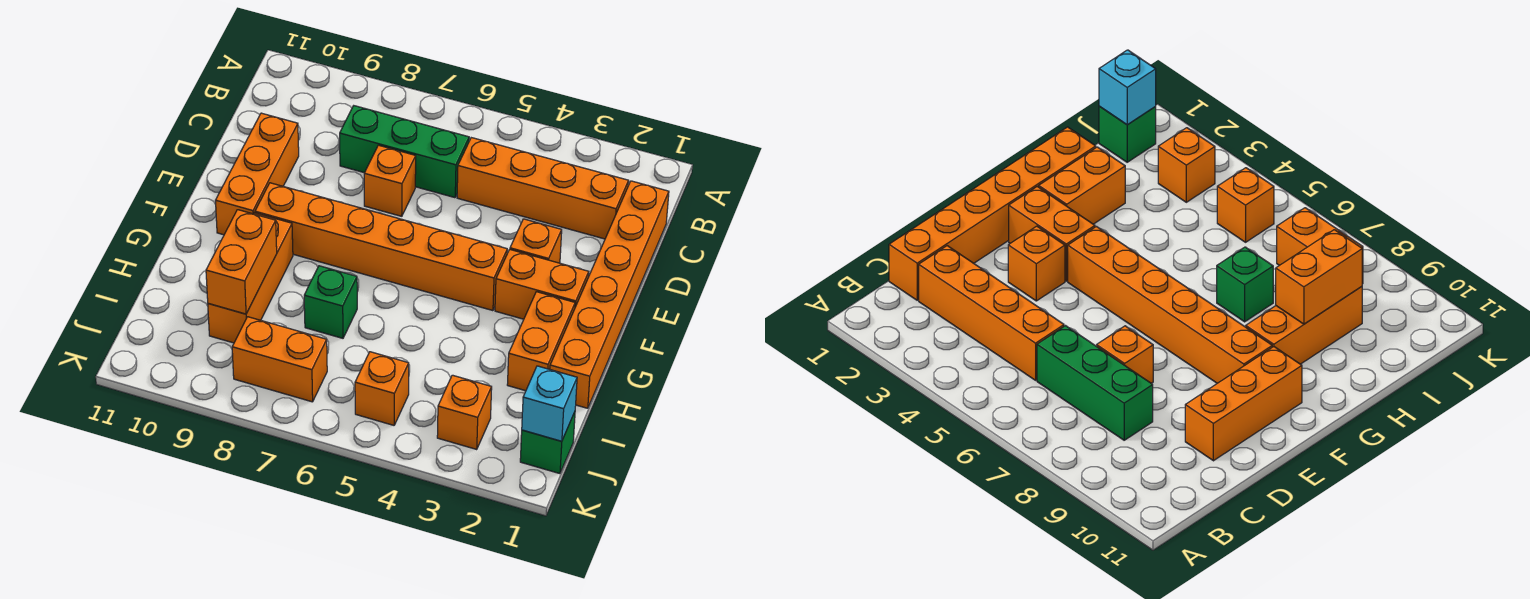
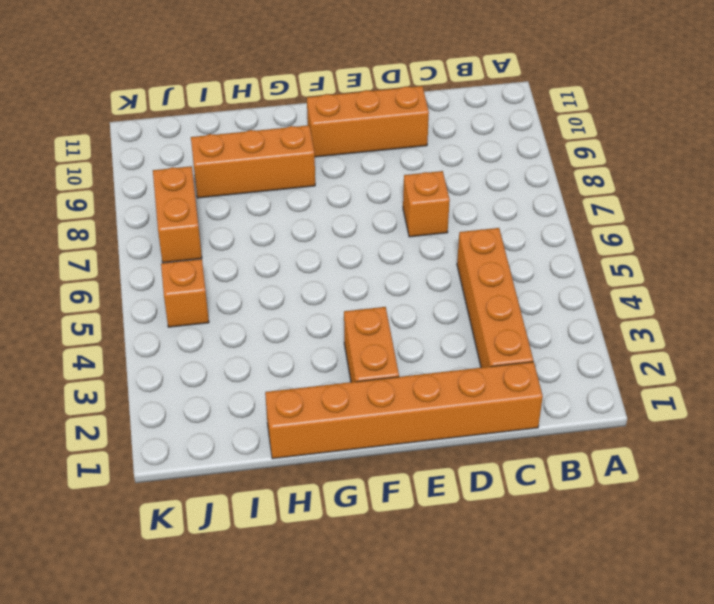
none -> green 1x3 brick [340,106,469,198]
none -> orange 1x1 brick [510,219,562,263]
none -> orange 1x6 brick [255,183,507,311]

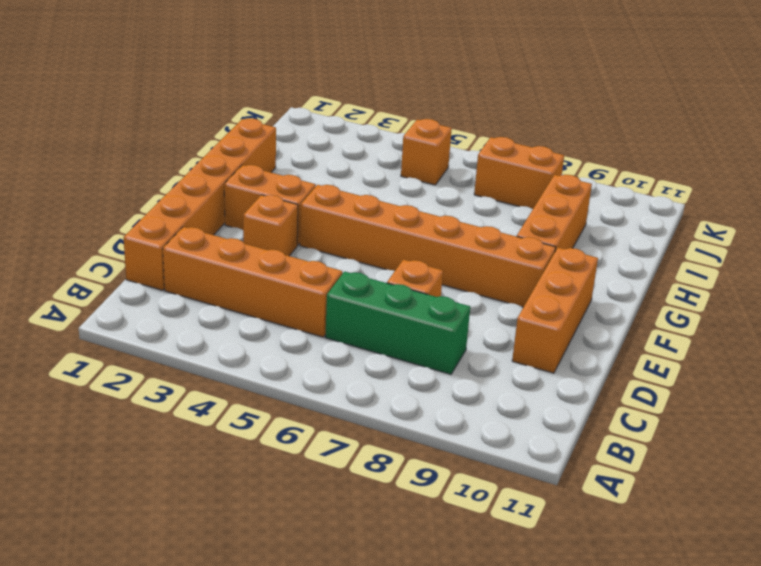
none -> orange 1x2 brick [507,292,575,391]
none -> green 1x1 brick [304,266,357,338]
none -> green 1x1 brick [520,412,575,474]

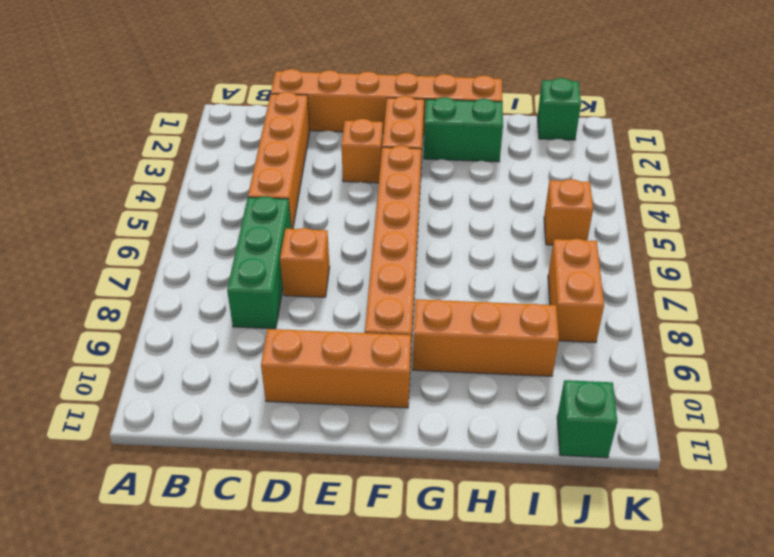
green 1x2 brick [424,97,503,162] -> orange 1x2 brick [507,292,575,391]
green 1x1 brick [557,380,617,458] -> green 1x1 brick moved to [304,266,357,338]
none -> orange 1x1 brick [437,375,492,449]
none -> orange 1x2 brick [206,210,277,314]
none -> cyan 1x1 brick [522,366,577,441]

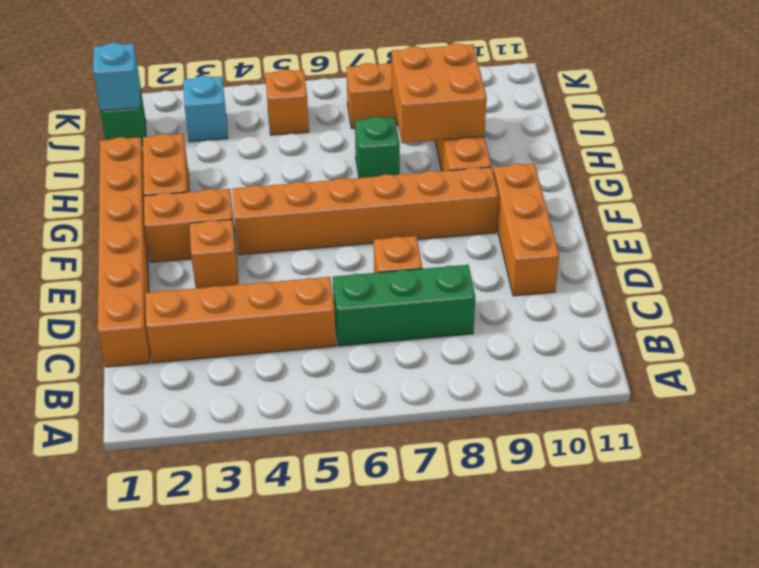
orange 2x2 brick [392,43,487,143] -> orange 1x2 brick [206,210,277,314]
cyan 1x1 brick [183,76,228,142] -> orange 1x1 brick [437,375,492,449]

